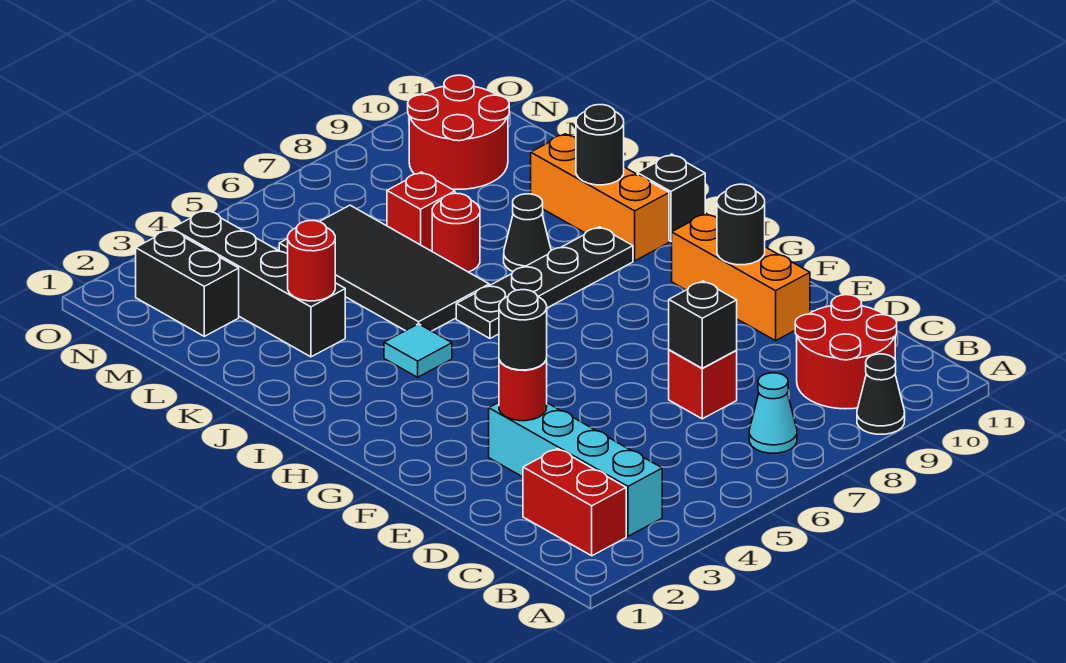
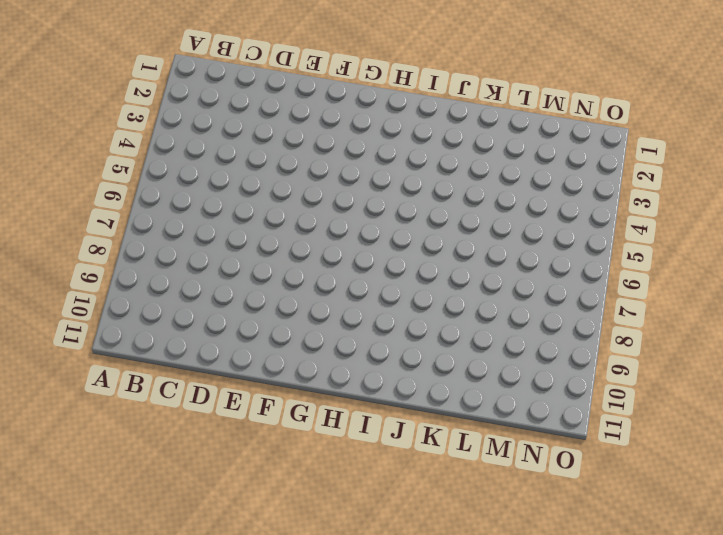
none -> black 1x1 cone [857,354,905,434]
none -> red 1x2 brick [523,449,626,556]
none -> cyan 1x4 brick [489,403,662,536]

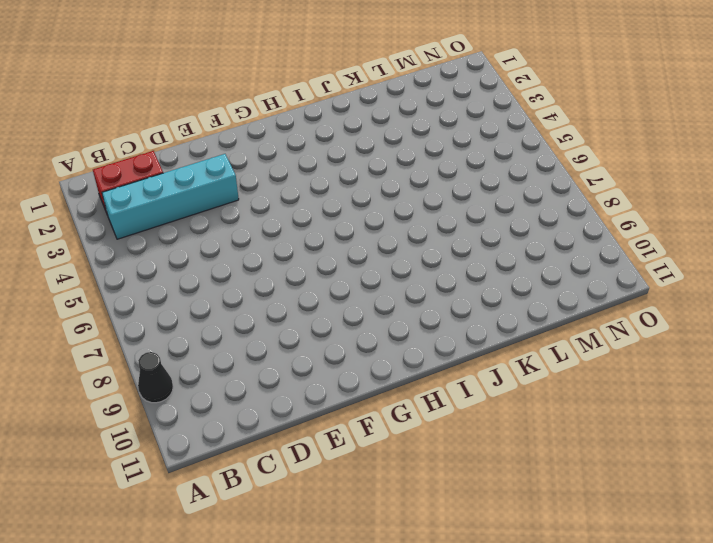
none -> cyan 1x1 cone [749,373,797,453]
none -> red 2x2 round brick [795,295,897,409]
none -> red 1x1 brick [669,350,737,419]

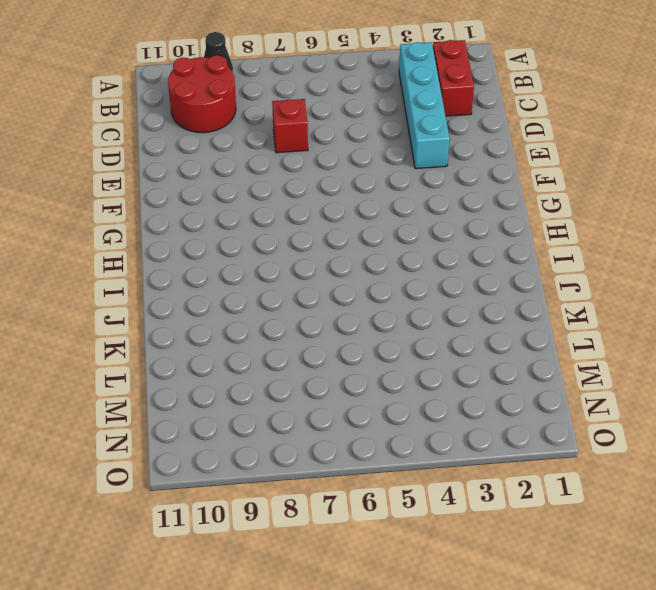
none -> cyan 1x1 cone [749,373,797,453]
none -> orange 1x3 brick [672,214,810,341]
none -> cyan 1x1 tile [384,324,452,377]

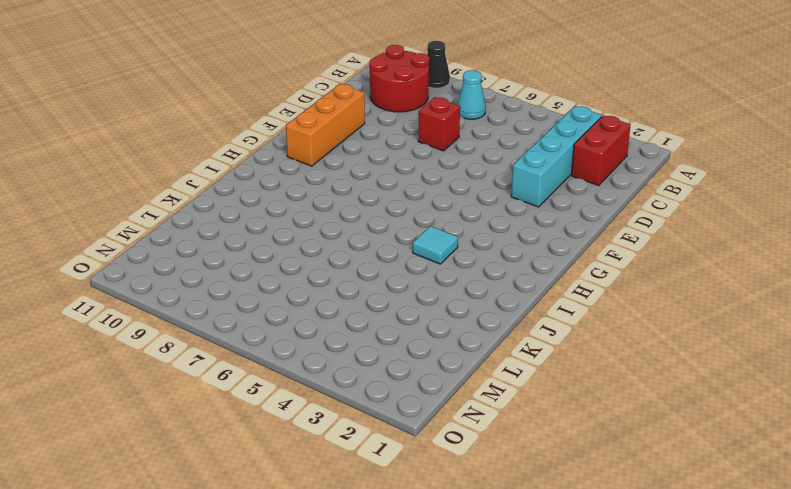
none -> black 1x4 plate [456,227,633,338]
none -> orange 1x3 brick [531,134,669,261]
none -> black 1x1 brick [637,154,705,241]

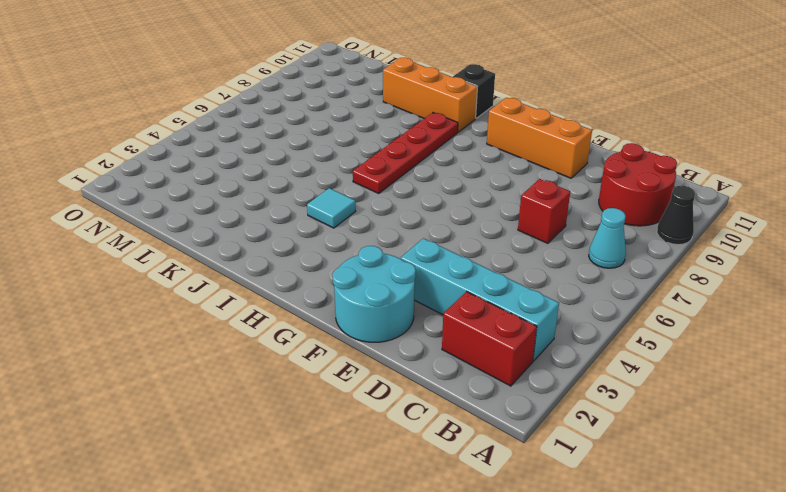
cyan 2x2 round brick [333,246,416,342] -> none
red 1x4 plate [353,113,458,193] -> black 1x4 plate [456,227,633,338]
none -> black 2x4 tile [279,205,489,331]
none -> black 1x1 cone [504,194,551,271]
none -> black 1x4 brick [172,210,345,357]

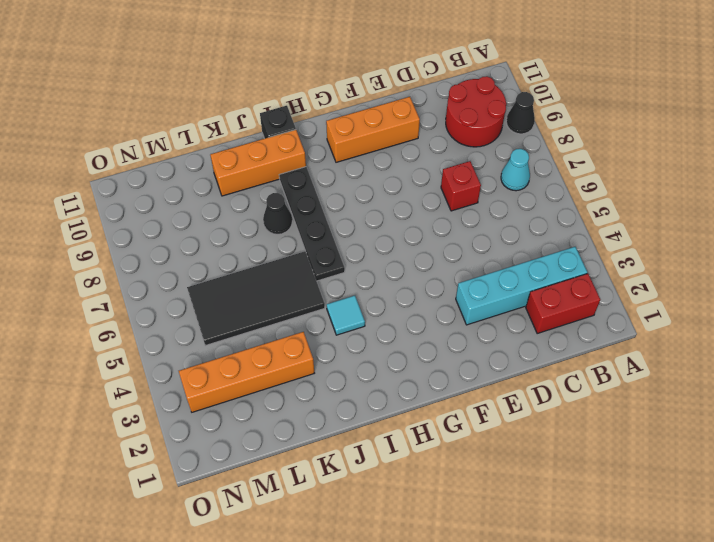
orange 1x4 brick [179,332,314,412] -> black 1x4 brick [172,210,345,357]
none -> red 1x1 round brick [432,193,480,272]
none -> red 1x1 brick [387,172,455,251]
none -> black 1x2 brick [136,229,239,336]

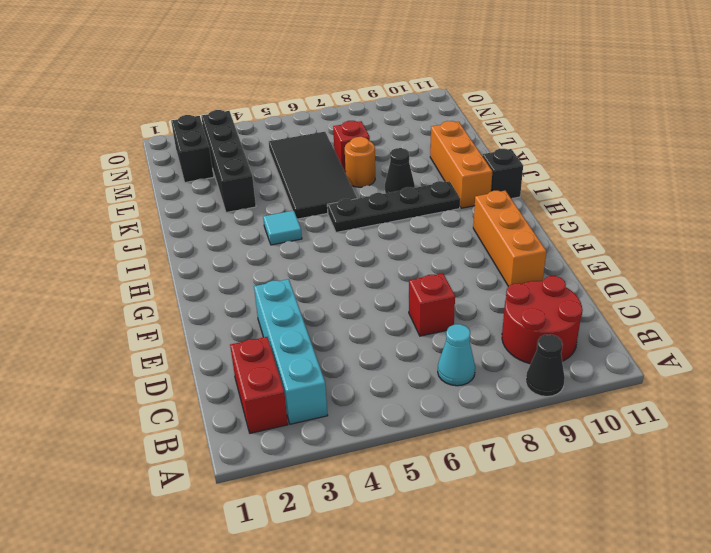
orange 1x1 round brick [345,137,375,187] -> red 1x1 round brick [432,193,480,272]
none -> red 2x2 round brick [408,75,509,189]
none -> black 1x1 brick [669,281,737,368]
none -> red 1x1 round brick [499,358,547,421]

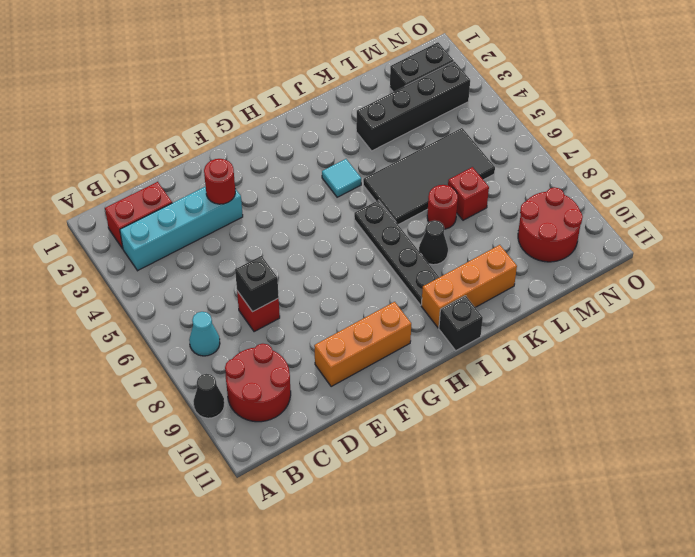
none -> black 1x1 round brick [717,184,765,265]
none -> black 1x1 round brick [576,105,624,185]
none -> red 1x1 round brick [288,221,335,301]

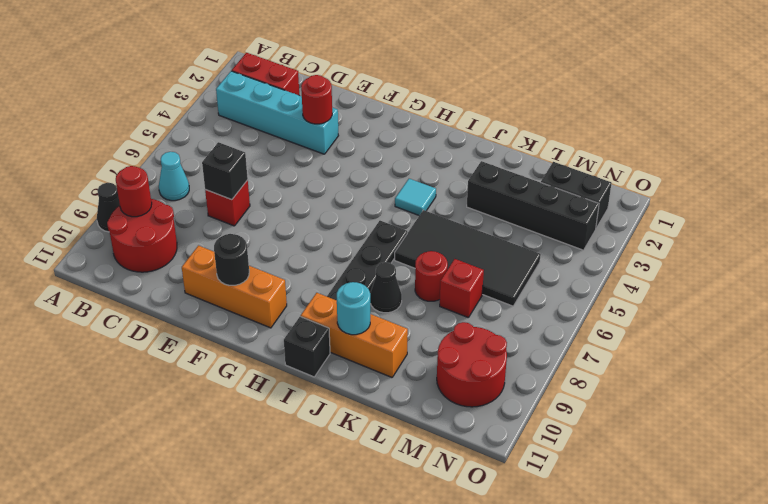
red 1x1 round brick [116,166,152,217] -> red 1x1 round brick moved to [288,221,335,301]
cyan 1x1 round brick [337,282,370,335] -> black 1x1 round brick [576,105,624,185]
none -> black 1x1 round brick [499,290,547,370]

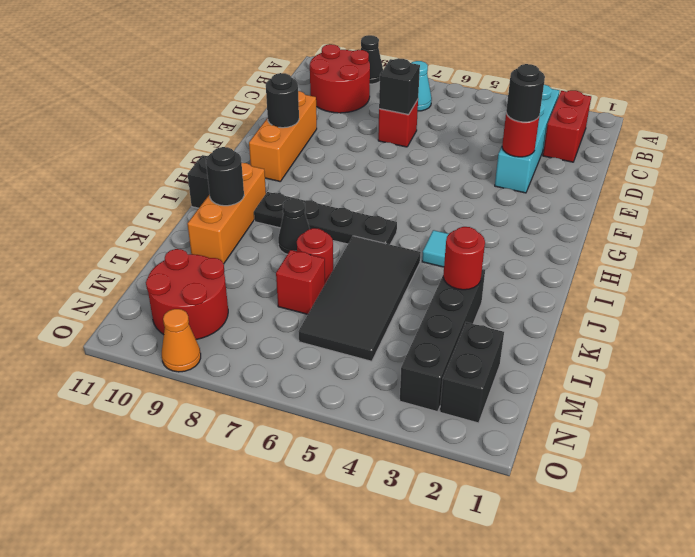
orange 1x1 cone [162,309,201,372] -> none

